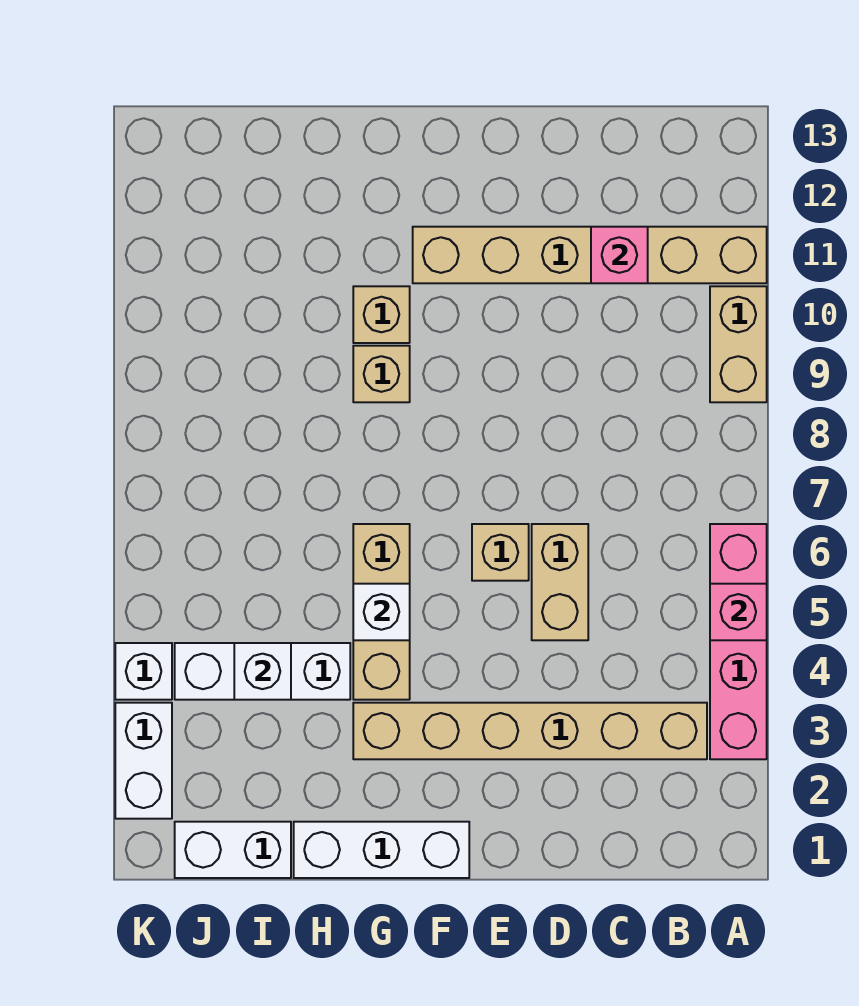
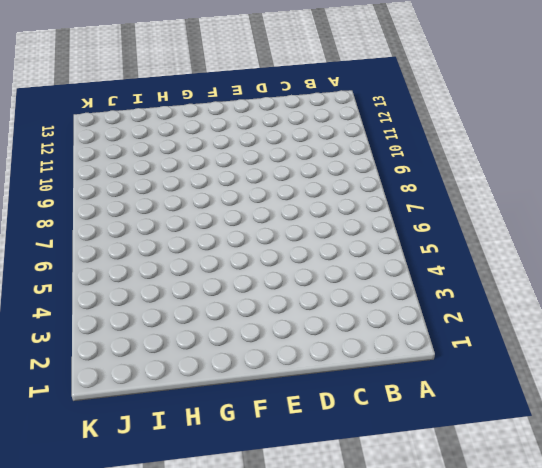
none -> pink 1x4 brick [710,524,767,759]
none -> tan 1x2 brick [710,286,767,402]
none -> tan 1x6 brick [413,227,767,283]

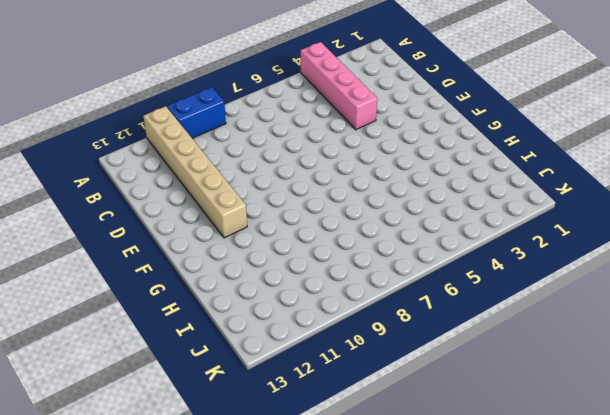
pink 1x4 brick [301,42,377,130] -> pink 1x4 brick turned to [710,524,767,759]
blue 1x2 brick [167,87,226,138] -> tan 1x2 brick [710,286,767,402]
none -> tan 1x6 brick [353,703,707,759]
none -> tan 1x2 brick [532,524,588,640]
none -> tan 1x1 brick [472,524,529,581]

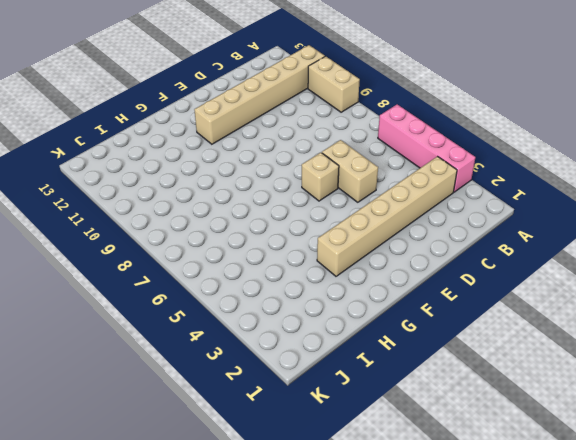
none -> white 1x3 brick [294,822,469,878]
none -> tan 1x3 brick [353,524,410,700]
none -> tan 1x1 brick [353,346,410,402]

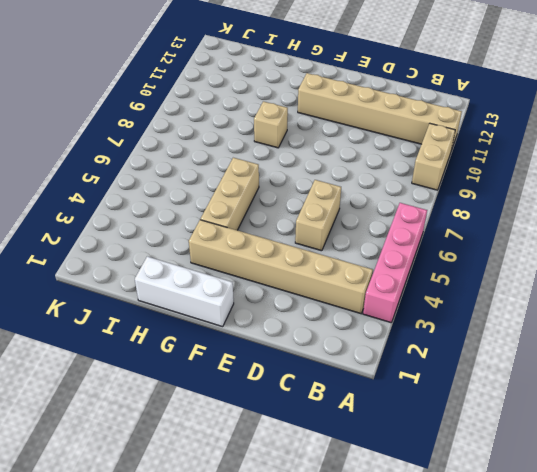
none -> tan 1x1 brick [472,524,529,581]
none -> tan 1x1 brick [353,286,410,343]
none -> white 1x3 brick [175,643,350,700]

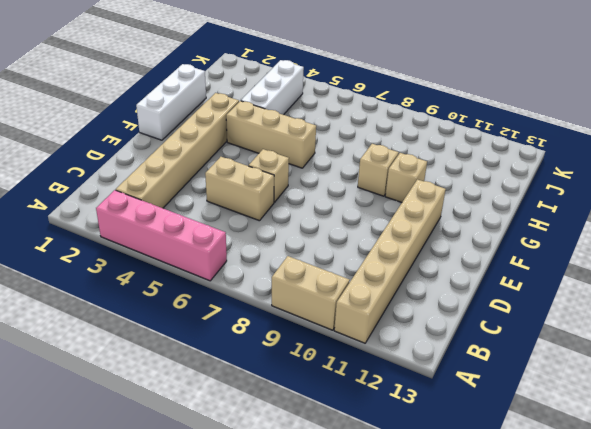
none -> white 1x2 brick [175,822,291,878]
none -> white 1x2 brick [115,703,172,819]
none -> white 1x1 brick [115,643,172,700]

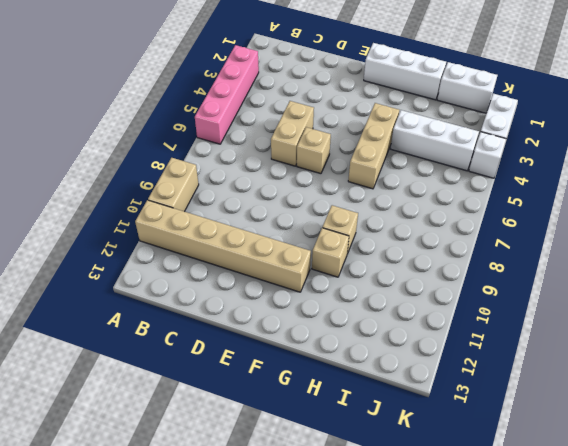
none -> tan 1x6 brick [353,703,707,759]
none -> pink 1x1 brick [710,584,767,640]
none -> pink 1x1 brick [591,227,648,283]

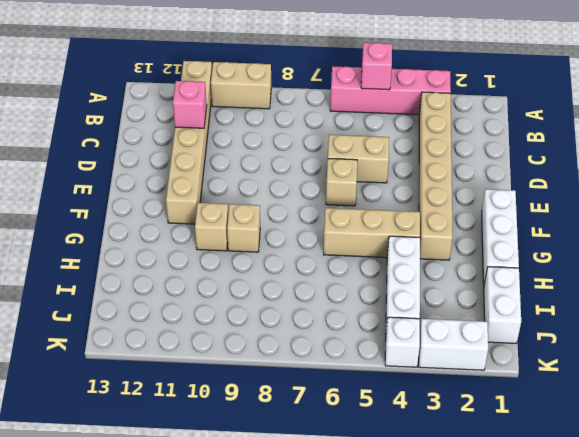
none -> white 1x1 brick [353,584,410,640]
none -> white 1x1 brick [234,643,291,700]

